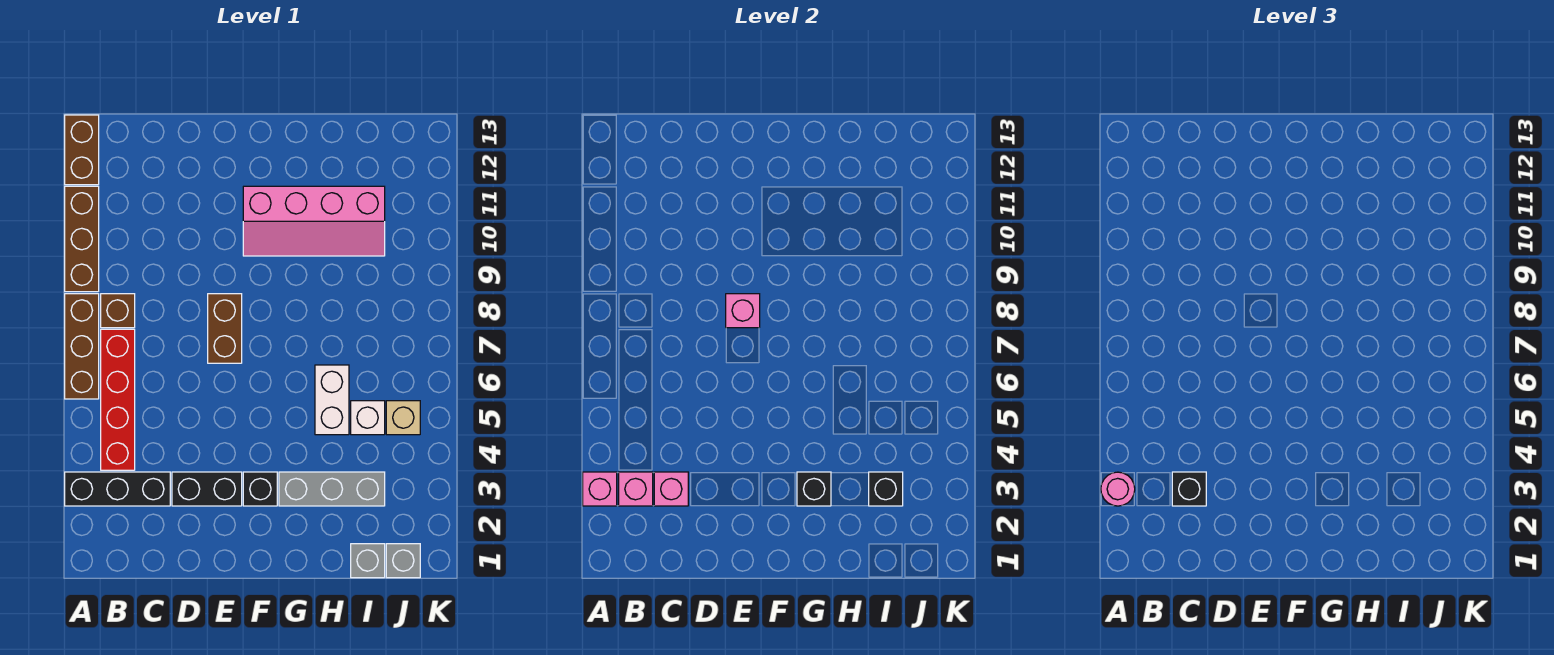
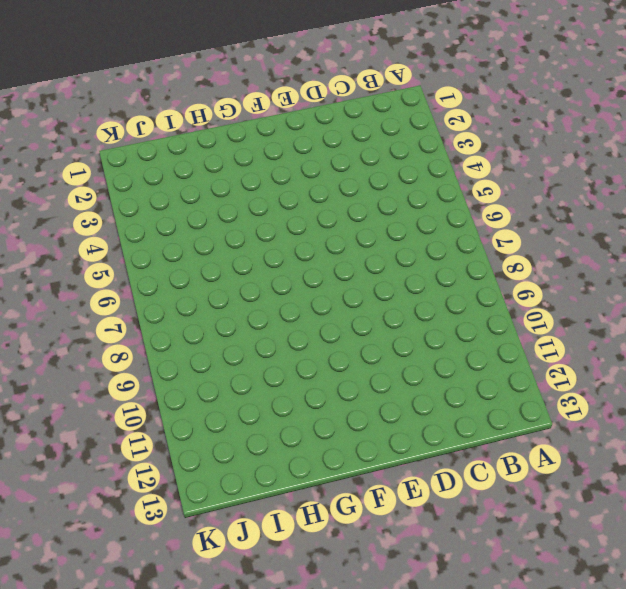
none -> black 1x3 brick [65,472,170,506]
none -> brown 1x3 brick [65,294,99,399]
none -> brown 1x3 brick [65,186,99,292]

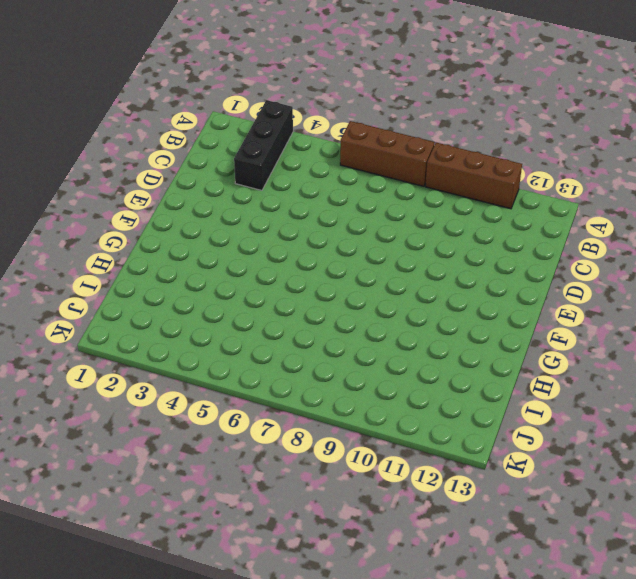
none -> brown 1x2 brick [65,115,99,185]
none -> red 1x4 brick [101,329,135,470]
none -> brown 1x1 brick [101,294,135,328]

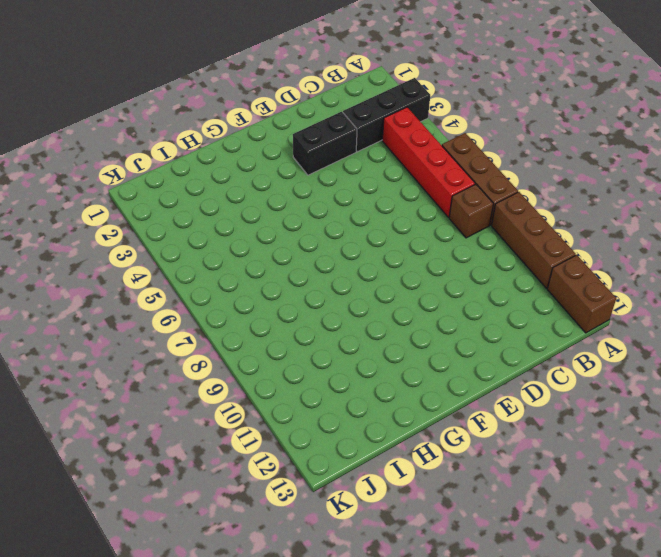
none -> brown 1x2 brick [208,294,242,363]
none -> black 1x1 brick [243,472,277,506]
none -> pink 2x4 slope [243,186,385,256]

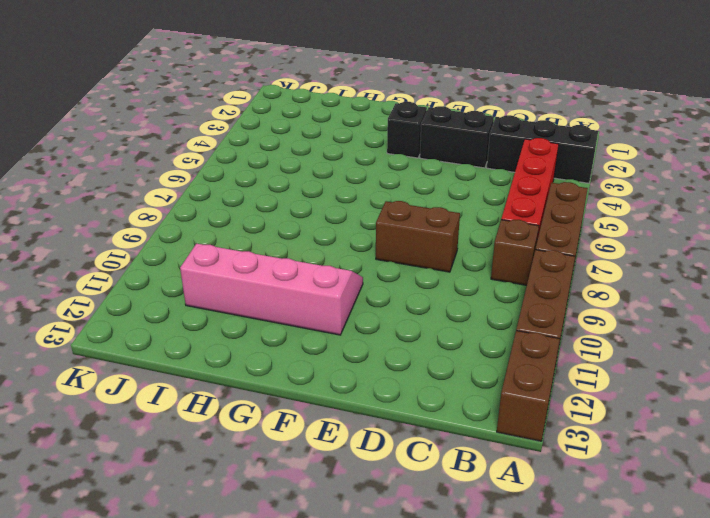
brown 1x2 brick [376,201,460,272] -> brown 1x2 brick turned to [208,294,242,363]
none -> grey 1x3 brick [279,472,385,506]
none -> white 1x2 brick [315,365,349,435]
none -> grey 1x1 brick [351,544,385,578]

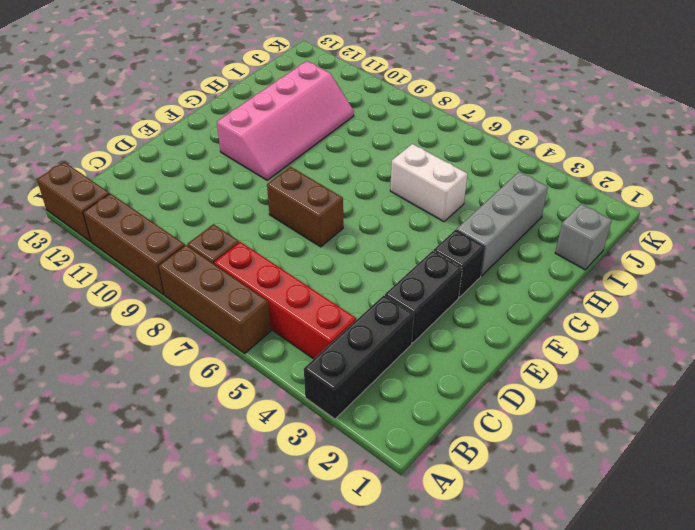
none -> white 1x1 brick [351,401,385,435]
none -> grey 1x1 brick [386,544,420,578]
none -> tan 1x1 brick [386,401,420,435]

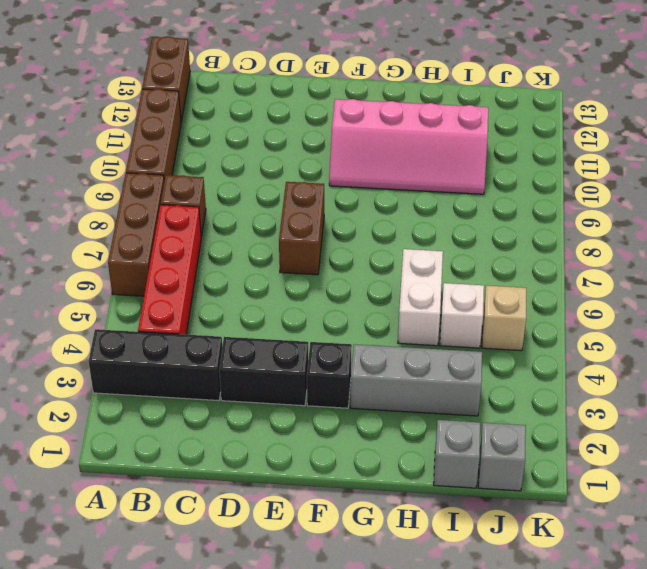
none -> pink 1x1 brick [583,472,617,506]
none -> pink 1x1 brick [619,472,653,506]
none -> pink 1x1 brick [654,472,688,506]

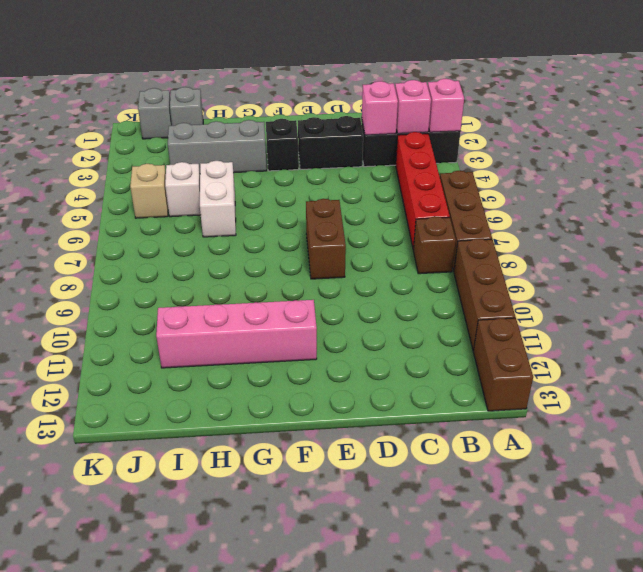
none -> pink 1x1 brick [726,294,760,328]
none -> black 1x1 brick [797,472,831,506]
none -> black 1x1 brick [869,472,903,506]

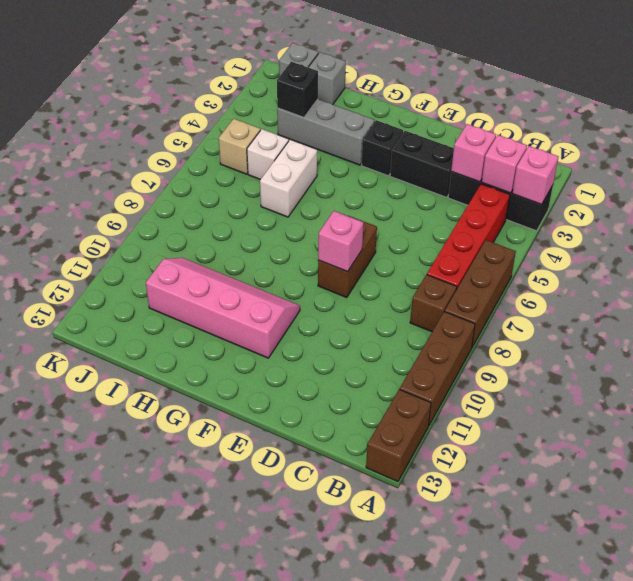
none -> black 1x1 brick [797,472,831,506]
none -> pink 1x1 round brick [1101,472,1135,506]
none -> black 1x1 brick [1172,472,1206,506]

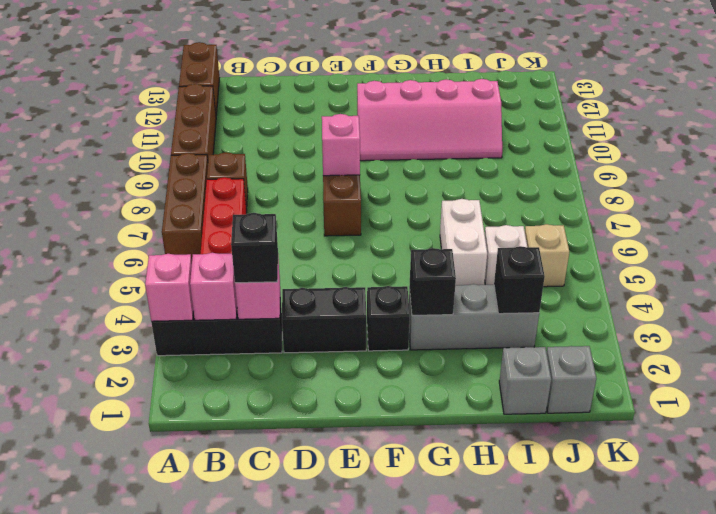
none -> pink 1x1 round brick [1101,472,1135,506]

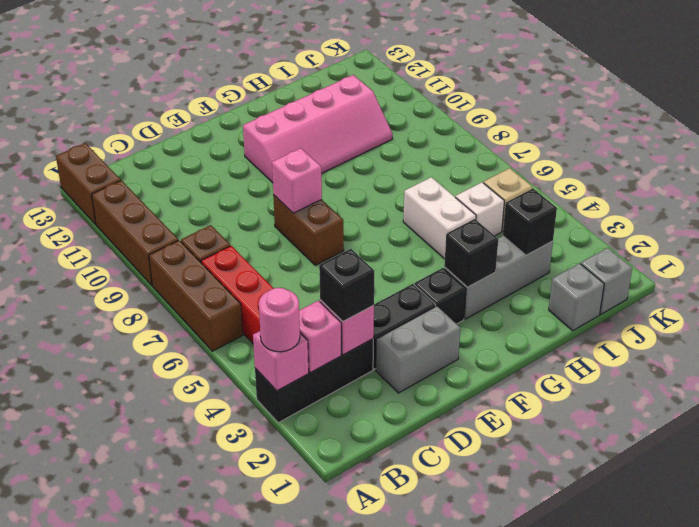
grey 1x2 brick [376,306,460,393] -> none

